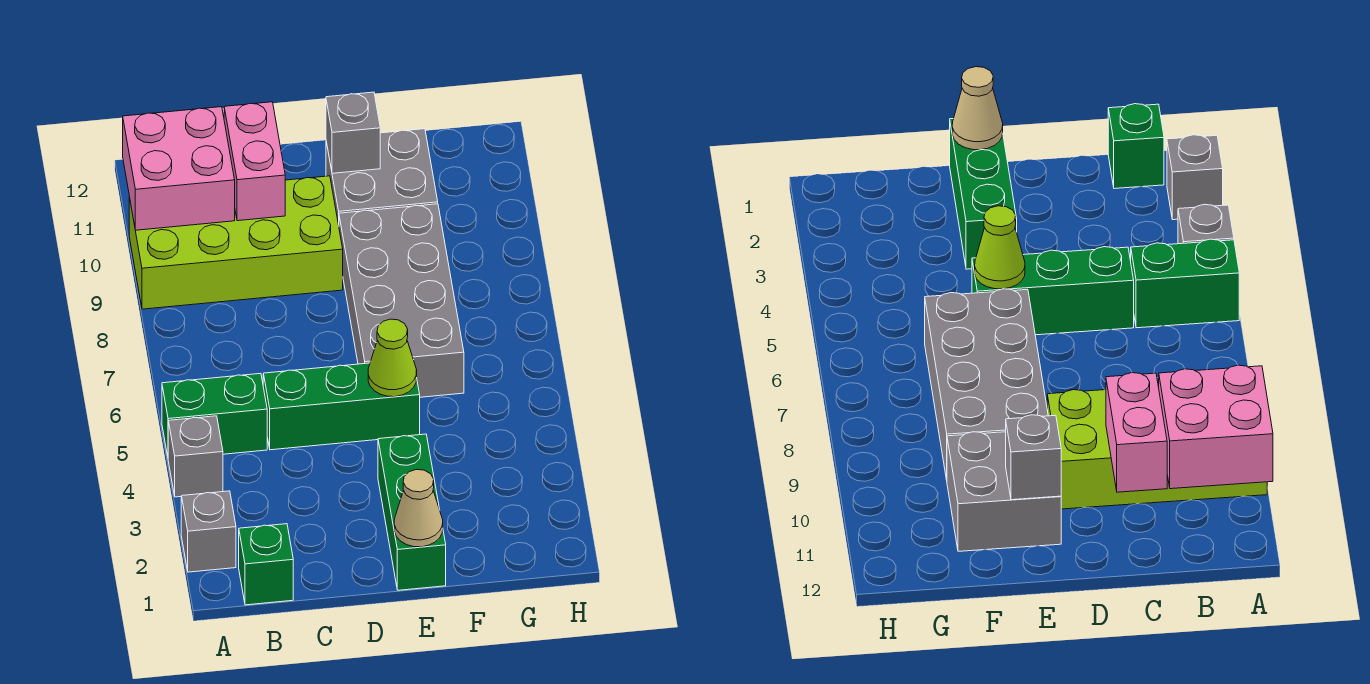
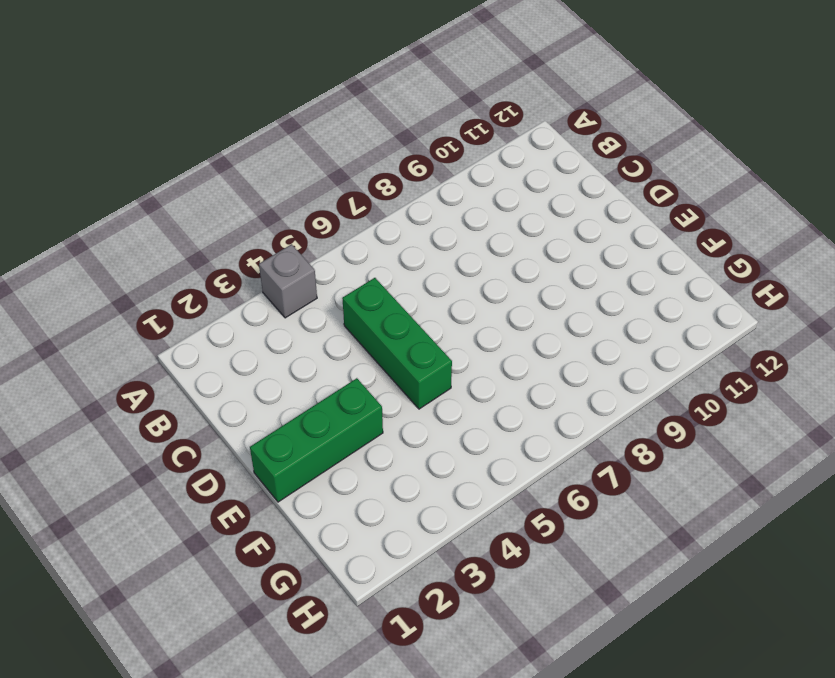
none -> grey 1x1 brick [181,491,236,572]
none -> green 1x2 brick [162,373,267,456]
none -> lime 2x4 brick [129,176,343,309]

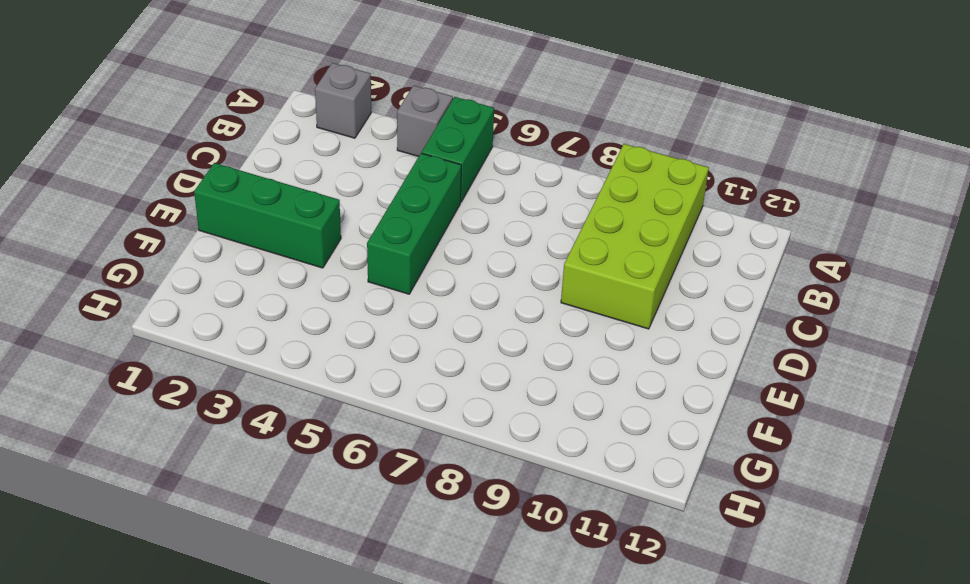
none -> green 1x1 brick [239,524,293,605]
none -> grey 2x4 brick [339,204,464,397]
none -> grey 2x2 brick [326,129,438,225]

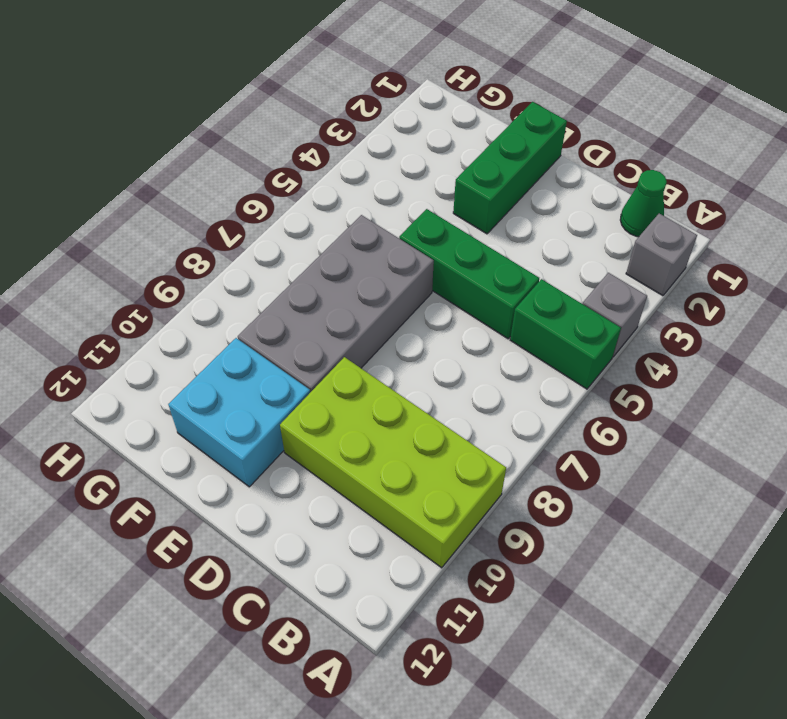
green 1x1 cone [620,170,667,237] -> green 1x1 brick [239,524,293,605]
cyan 2x2 brick [168,338,310,487] -> grey 2x2 brick [326,129,438,225]
none -> pink 2x2 brick [123,107,235,230]
none -> pink 1x2 brick [224,102,285,221]
none -> tan 1x1 cone [394,469,443,547]

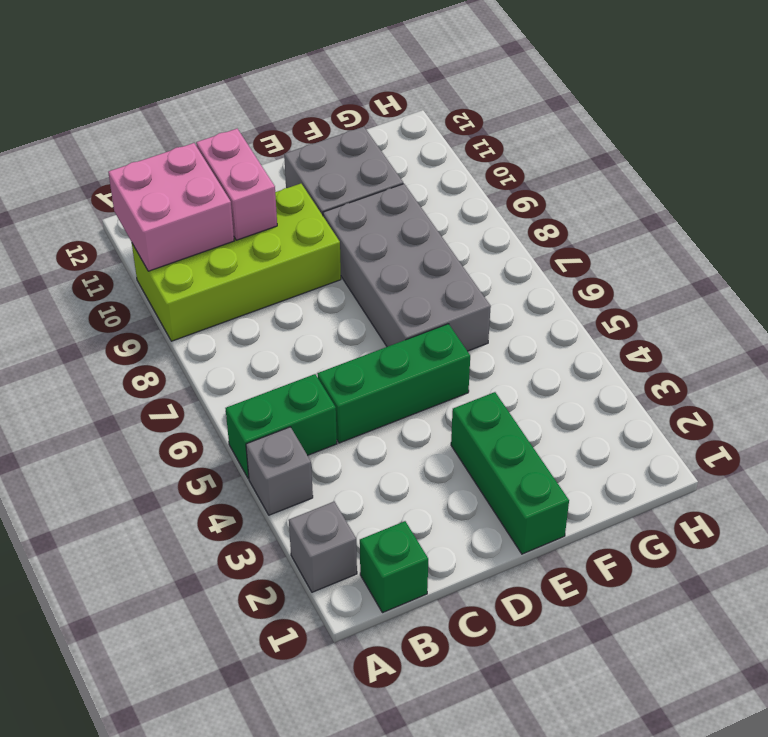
none -> tan 1x1 cone [394,469,443,547]
none -> lime 1x1 cone [368,319,417,397]
none -> grey 1x1 brick [326,92,380,173]

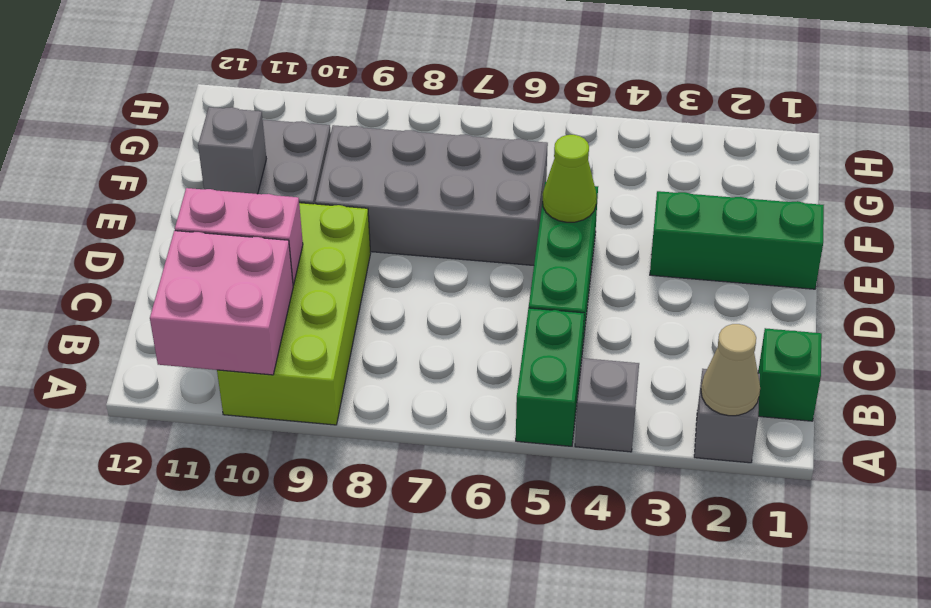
tan 1x1 cone [701,324,760,416] -> tan 1x1 cone moved to [394,469,443,547]

